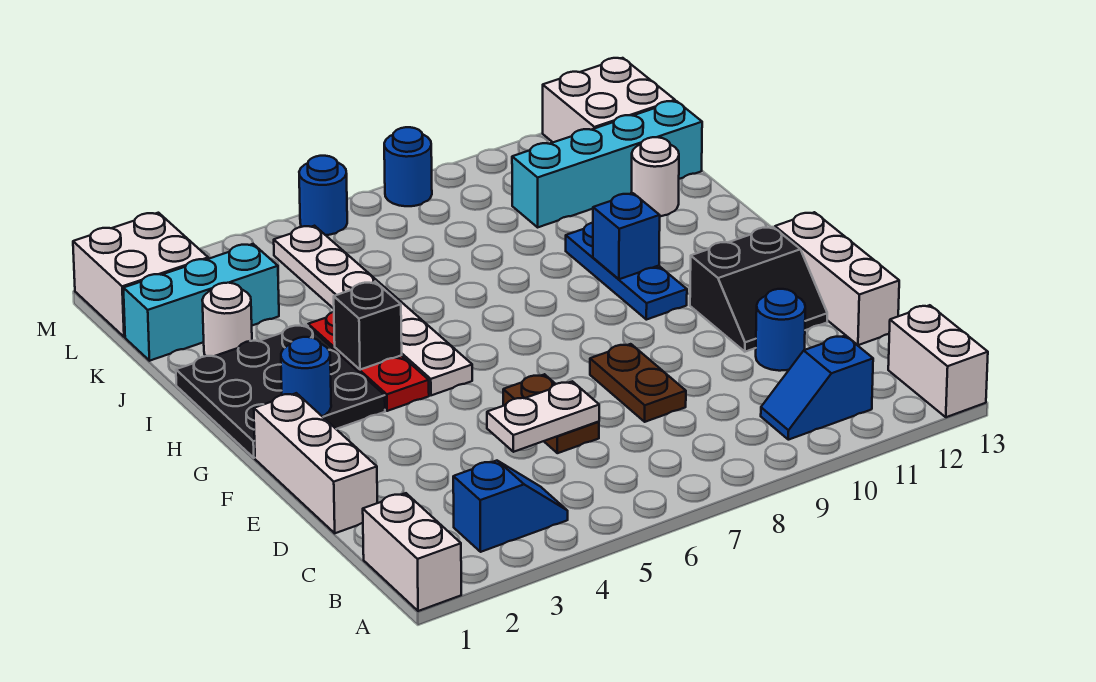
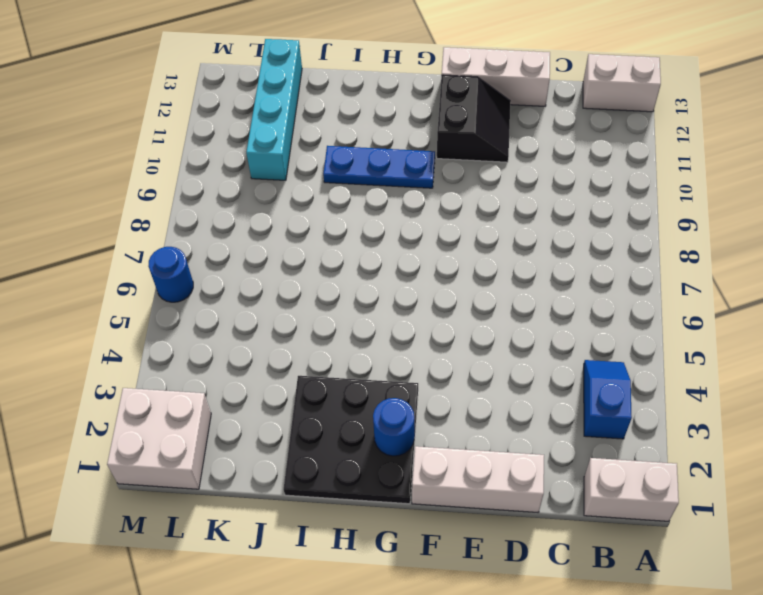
none -> blue 1x2 slope [761,336,873,440]
none -> brown 1x2 plate [503,374,599,453]
none -> brown 1x2 plate [590,344,686,422]

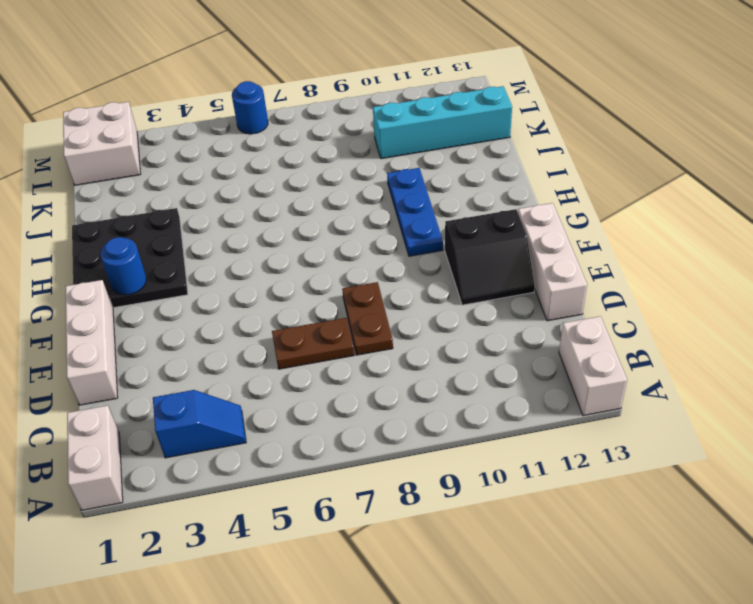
brown 1x2 plate [272,318,354,369] -> brown 1x2 plate turned to [503,374,599,453]
none -> blue 1x2 slope [761,336,873,440]
none -> blue 1x1 round brick [756,289,805,371]
none -> red 1x3 plate [308,312,429,411]

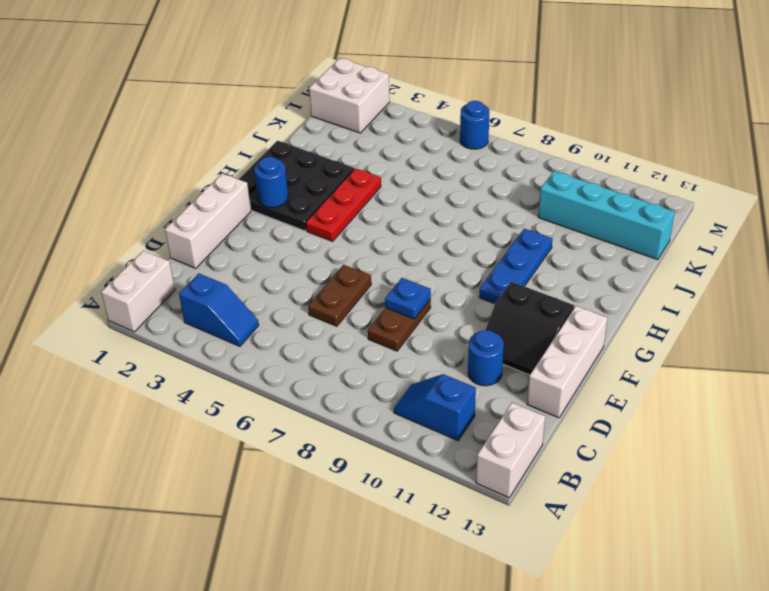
blue 1x1 plate [385,278,431,319] -> none
none -> white 1x6 plate [274,226,472,395]
none -> white 1x1 round brick [202,283,252,356]
none -> white 1x1 round brick [631,137,679,216]

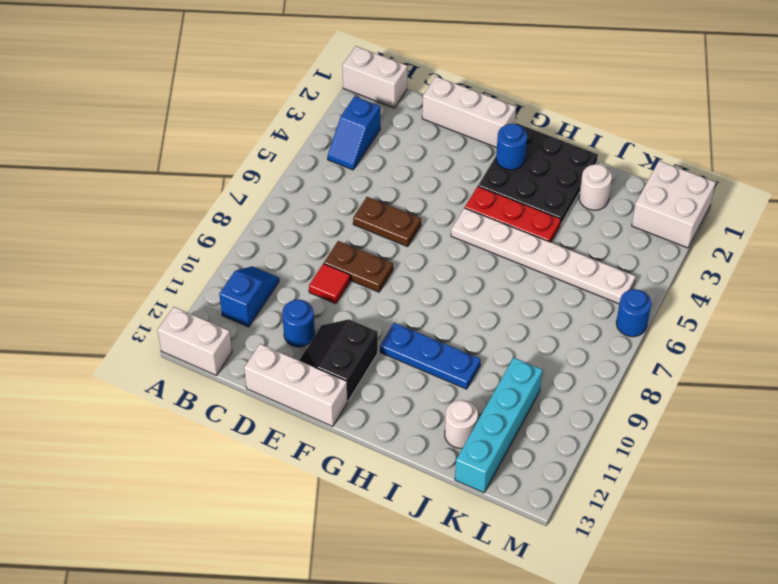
red 1x1 tile [309,264,350,304] -> none
none -> cyan 1x3 brick [123,244,279,361]
none -> white 2x2 brick [543,58,675,142]
none -> blue 1x1 round brick [384,127,432,206]

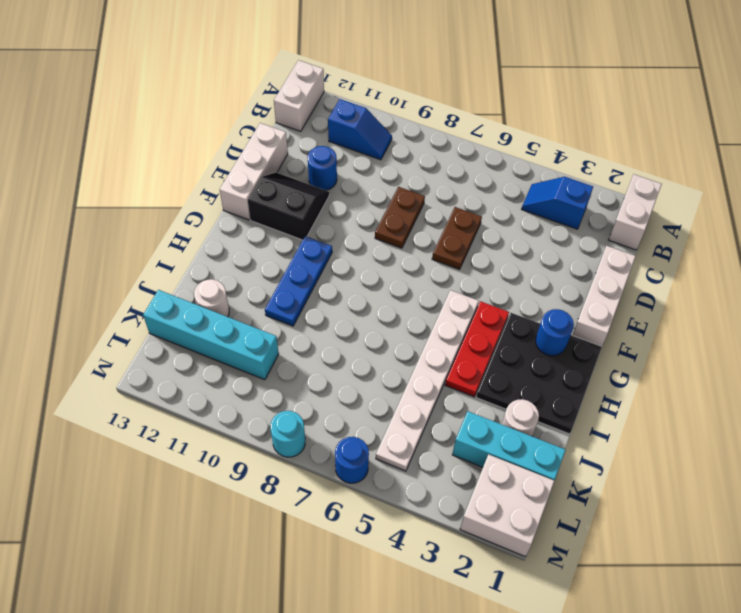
cyan 1x1 round brick [270,411,305,457] -> blue 1x1 round brick [384,127,432,206]
none -> white 2x2 brick [543,58,675,142]
none -> white 1x2 plate [487,381,599,452]
none -> black 1x1 brick [334,282,402,370]

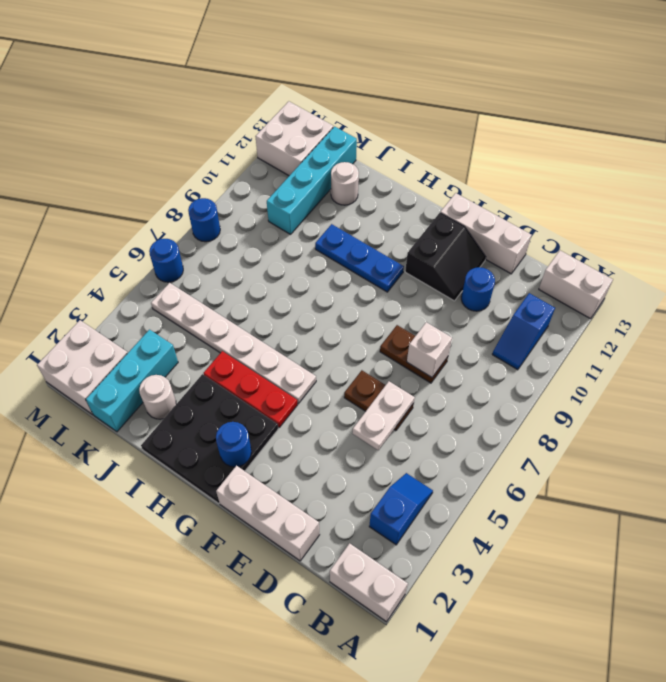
white 1x1 brick [407,322,452,377] -> none
none -> black 1x1 brick [334,282,402,370]
none -> blue 1x1 brick [593,193,660,279]

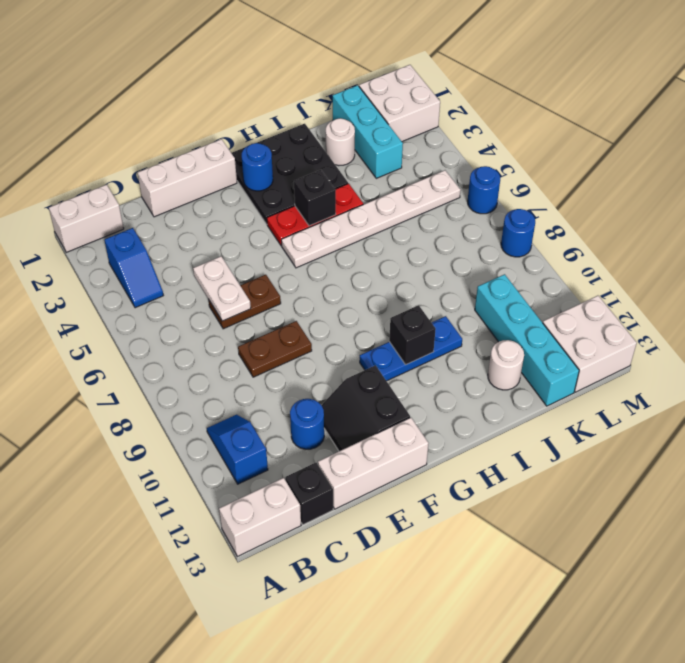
black 1x1 brick [285,463,333,525] -> none
black 1x1 brick [389,305,436,364] -> blue 1x1 brick [593,193,660,279]

